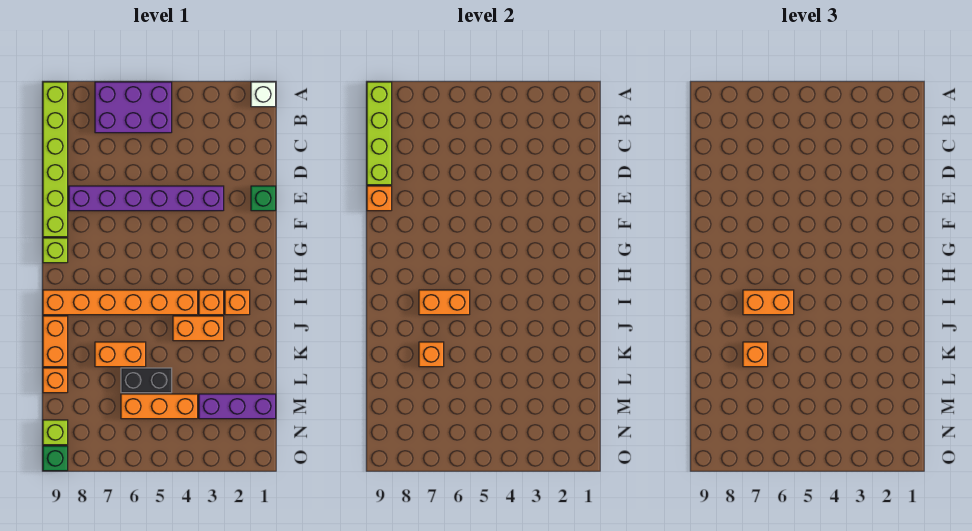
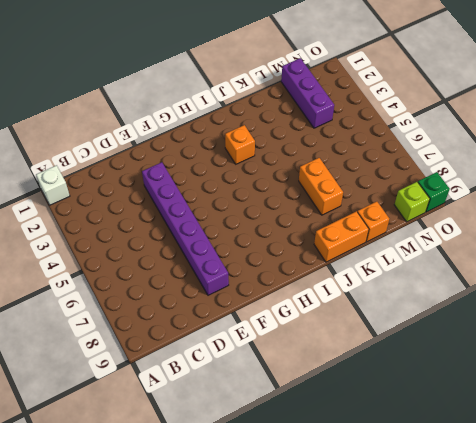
none -> purple 2x3 brick [95,82,172,133]
none -> lime 1x6 brick [43,82,68,237]
none -> green 1x1 brick [251,186,276,211]

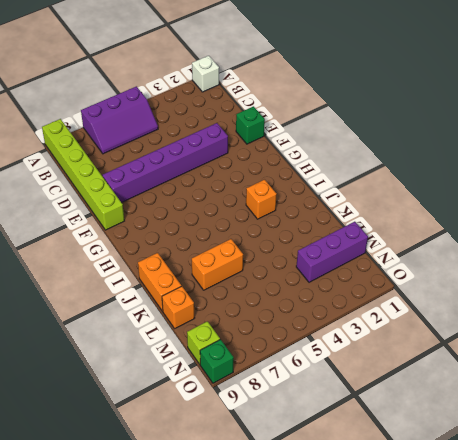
purple 2x3 slope [81,86,158,154] -> purple 2x3 brick [95,82,172,133]
none -> lime 1x1 brick [43,238,68,263]
none -> orange 1x1 brick [225,290,250,315]
none -> orange 1x6 brick [43,290,198,315]

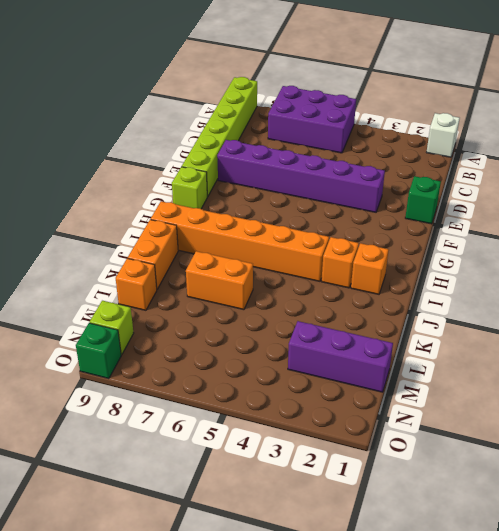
none -> orange 1x2 brick [173,316,224,341]
none -> black 1x2 brick [121,368,172,393]
none -> orange 1x3 brick [121,394,198,419]

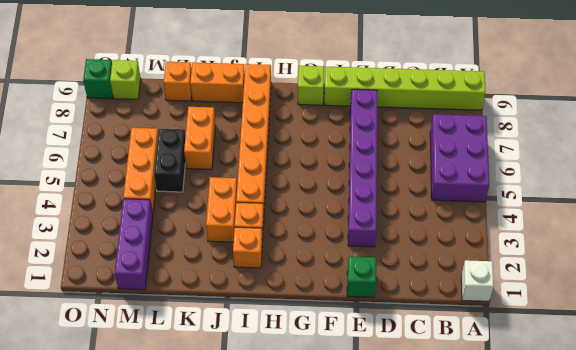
none -> lime 1x4 brick [367,82,392,185]
none -> orange 1x1 brick [367,186,392,211]
none -> orange 1x2 brick [419,290,470,315]

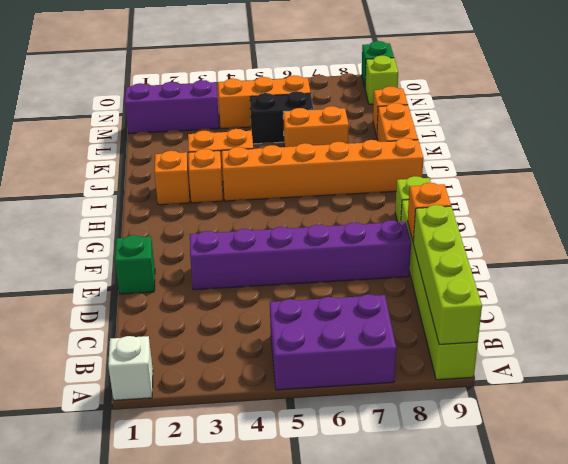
none -> orange 1x2 brick [419,290,470,315]
none -> orange 1x1 brick [419,342,444,367]
none -> orange 1x2 brick [743,290,794,315]

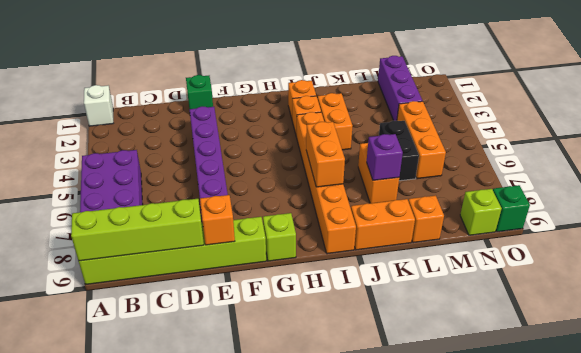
purple 1x1 brick [367,134,403,180] -> orange 1x1 brick [419,342,444,367]
none -> orange 1x2 brick [743,290,794,315]
none -> orange 1x1 brick [743,342,768,367]

